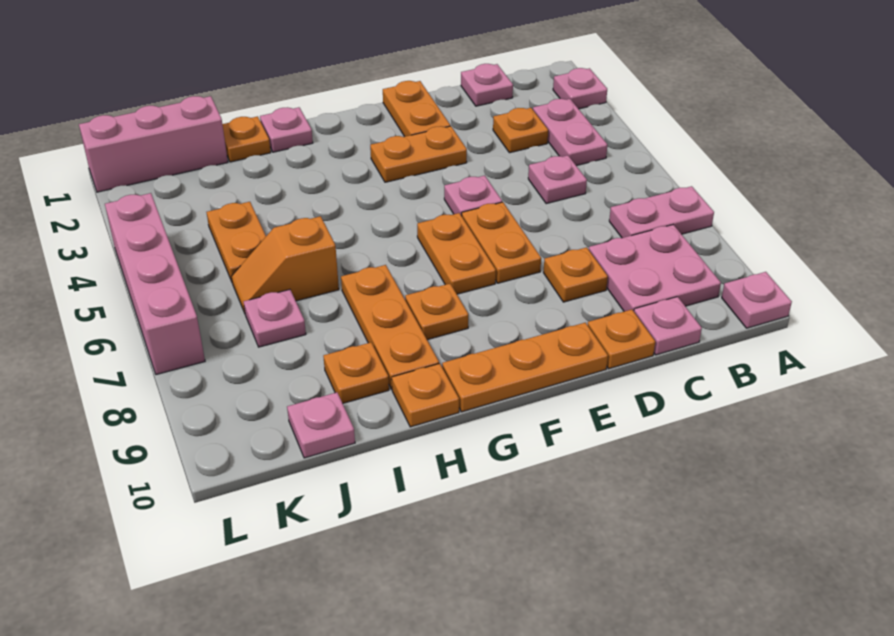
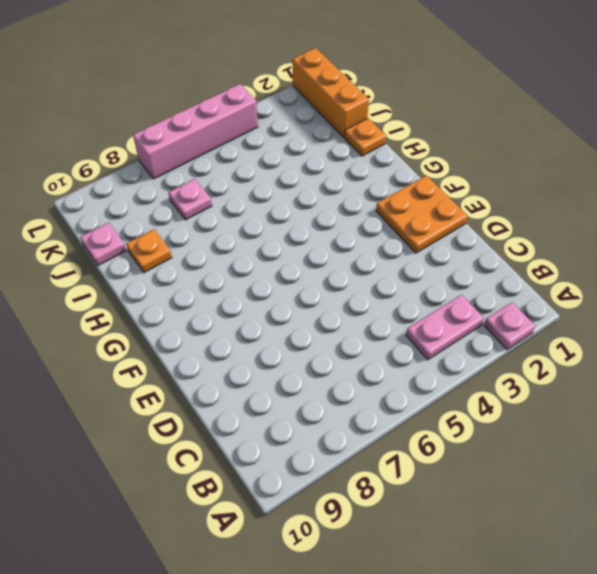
orange 2x2 plate [376,175,468,253] -> orange 1x2 plate [383,81,450,137]
orange 1x3 brick [292,48,369,137] -> pink 1x3 brick [79,96,228,192]
none -> pink 1x2 plate [609,186,714,238]
none -> pink 1x1 plate [722,272,792,328]
none -> pink 2x2 plate [589,225,721,311]

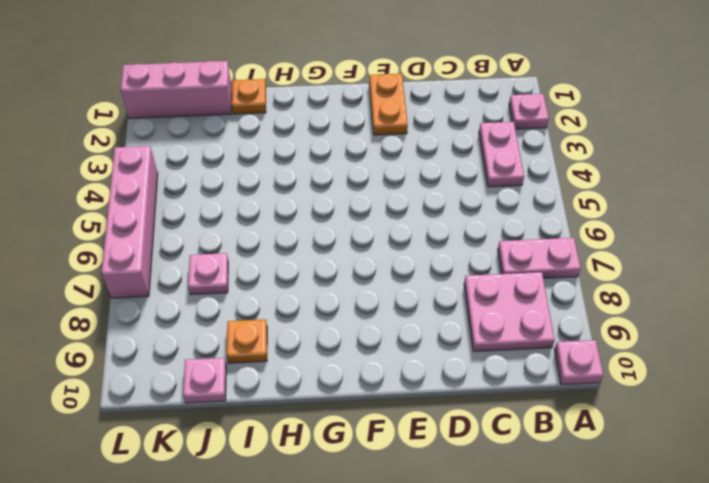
none -> pink 1x1 plate [461,64,513,106]
none -> orange 1x1 plate [493,108,548,153]
none -> pink 1x1 plate [528,155,587,204]

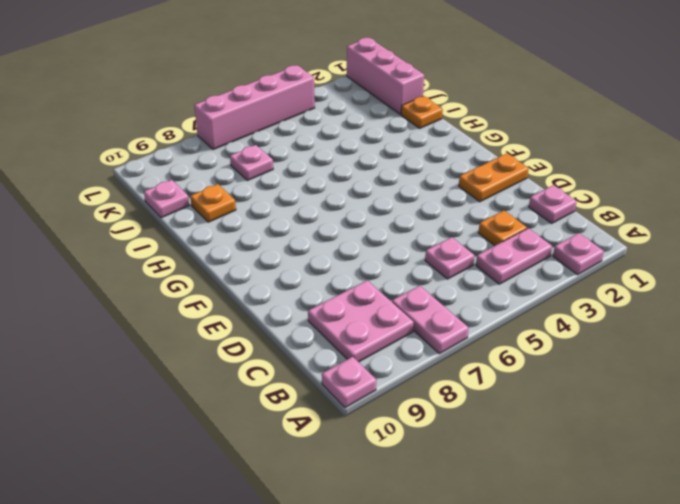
none -> pink 1x1 plate [634,297,702,355]
none -> orange 1x1 plate [543,247,608,302]
none -> orange 1x1 plate [588,310,655,369]

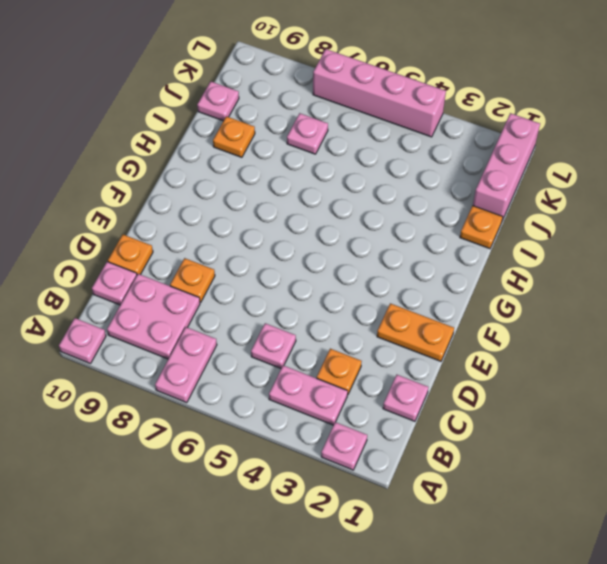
none -> orange 1x2 plate [370,126,467,182]
none -> pink 1x1 plate [444,176,502,216]
none -> orange 1x2 plate [462,202,541,283]

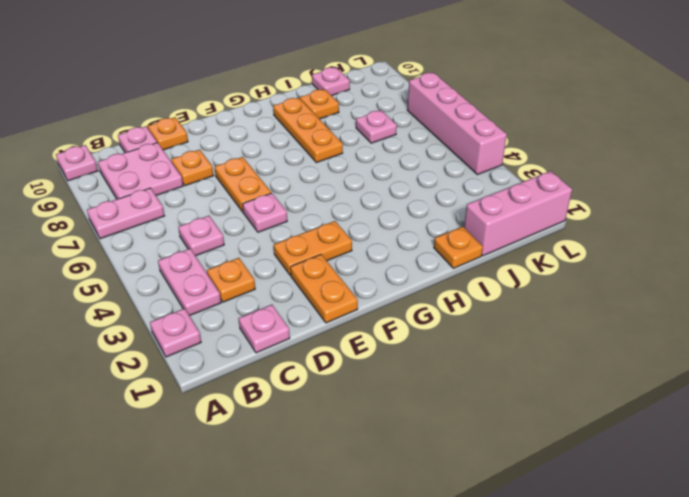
none -> orange 1x3 plate [442,323,608,412]
none -> orange 1x2 plate [417,213,496,294]
none -> orange 1x1 plate [405,284,468,340]

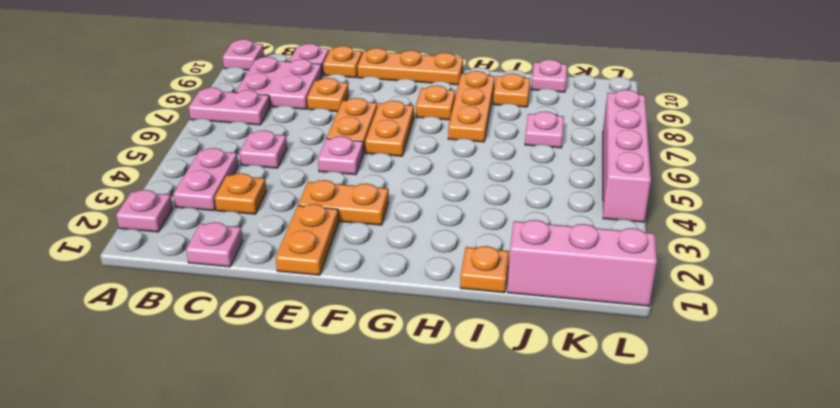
none -> pink 1x1 plate [260,107,313,152]
none -> orange 1x1 plate [392,364,459,427]
none -> orange 1x2 slope [231,216,339,313]

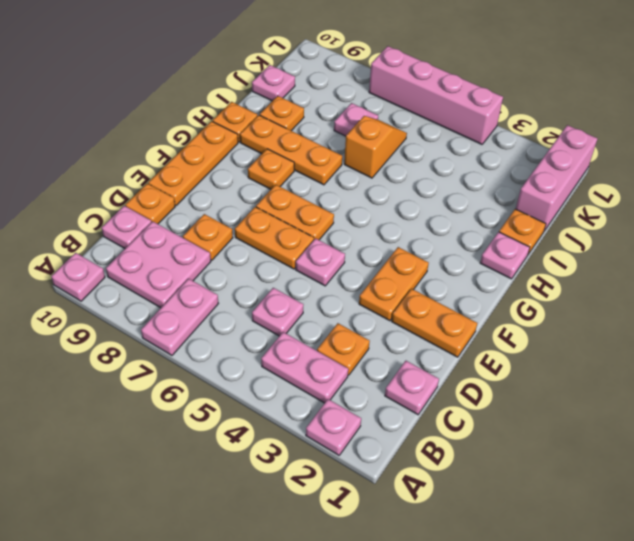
none -> orange 1x2 plate [206,202,266,282]

